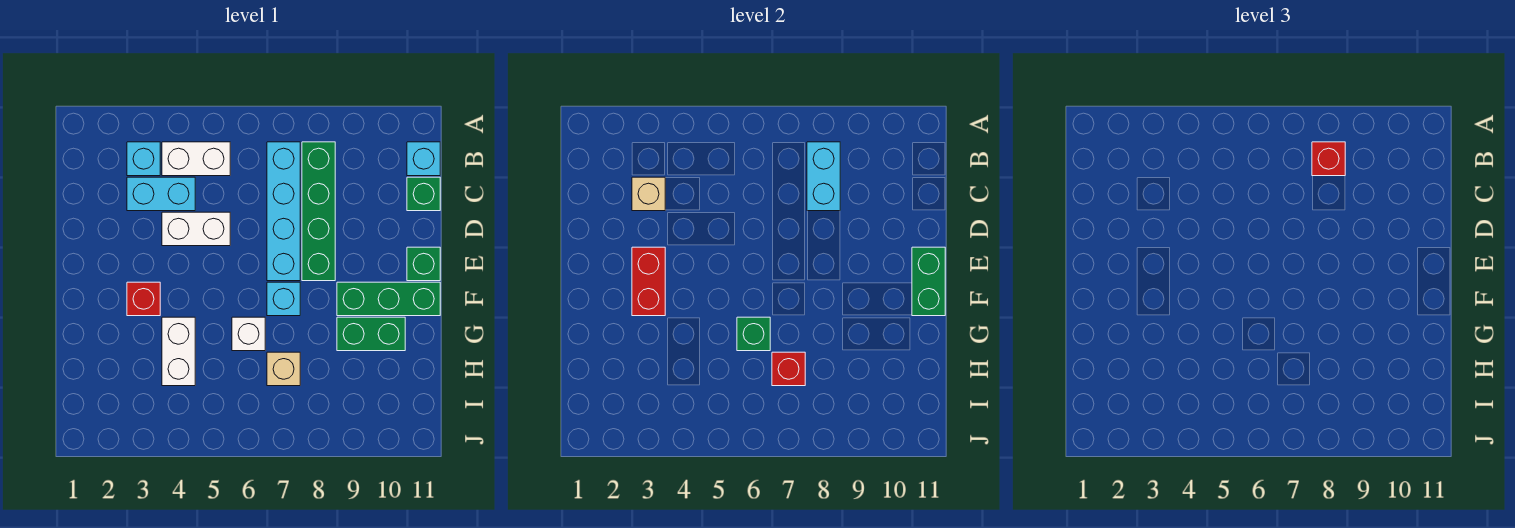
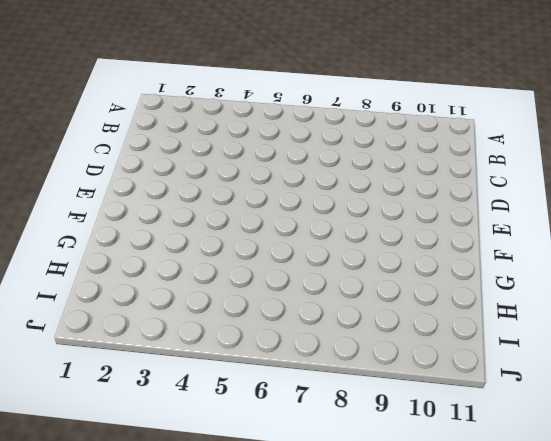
none -> cyan 1x1 brick [127,142,160,176]
none -> white 1x2 brick [162,142,230,176]
none -> cyan 1x4 brick [267,142,300,281]

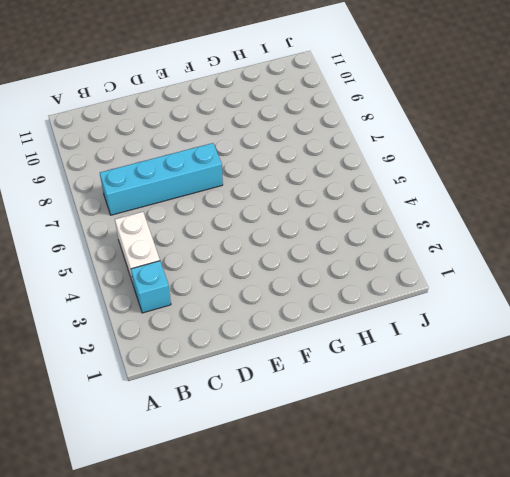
none -> green 1x4 brick [302,142,335,281]
none -> cyan 1x1 brick [407,142,440,176]
none -> cyan 1x2 brick [127,177,195,211]

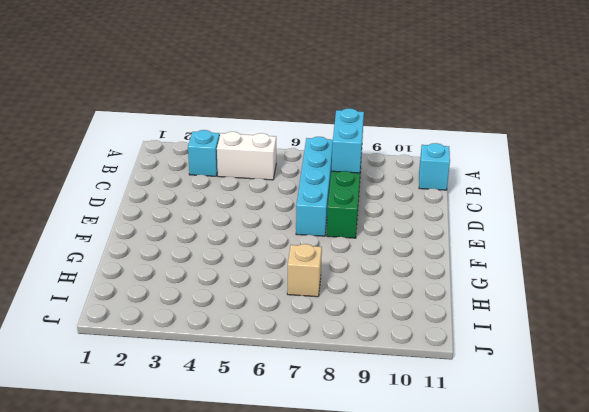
none -> cyan 1x2 brick [127,177,195,211]
none -> green 1x1 brick [407,177,440,211]
none -> white 1x2 brick [162,212,230,246]

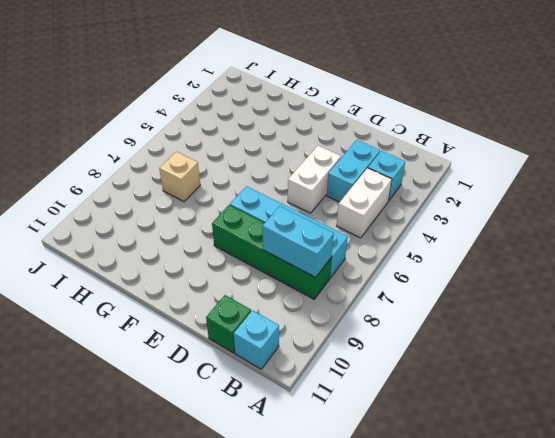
none -> green 1x1 brick [407,247,440,281]
none -> red 1x1 brick [127,282,160,316]
none -> cyan 1x1 brick [267,282,300,316]

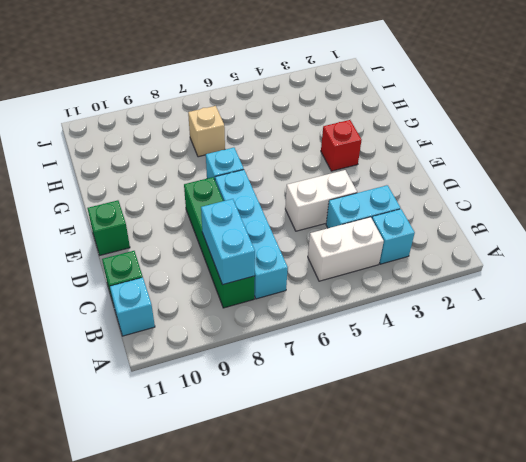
none -> green 1x3 brick [337,282,440,316]
none -> white 1x2 brick [162,317,195,386]
none -> white 1x1 brick [232,317,265,351]

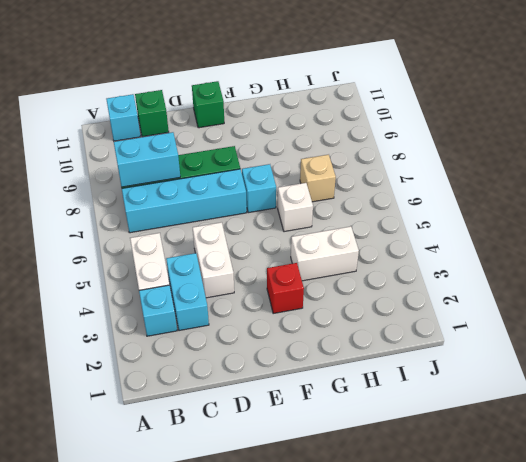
none -> green 1x3 brick [337,282,440,316]
none -> green 1x2 brick [337,317,405,351]
none -> tan 1x1 brick [632,177,665,211]

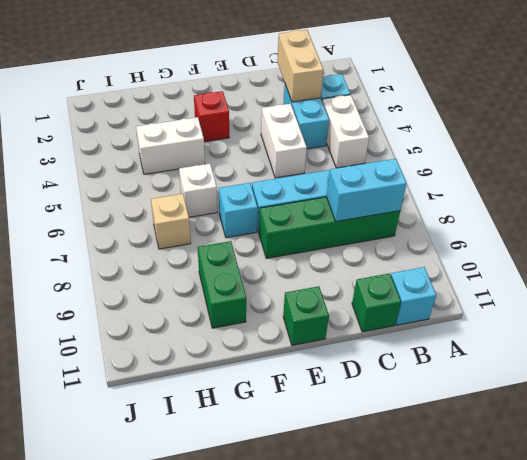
tan 1x2 brick [277,30,323,102] -> tan 1x1 brick [632,177,665,211]
none -> green 1x3 brick [337,282,440,316]
none -> red 1x2 brick [632,247,665,316]
none -> green 1x2 brick [912,247,945,316]

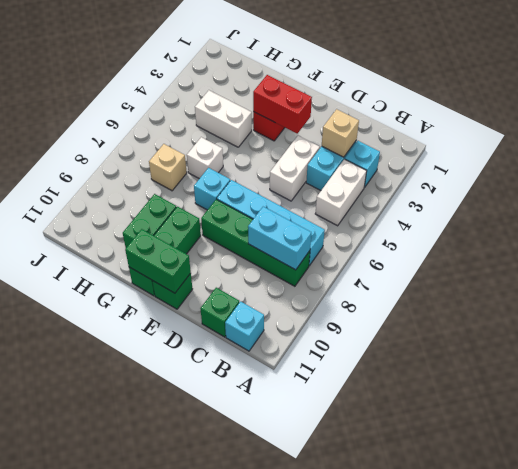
none -> green 1x1 brick [737,317,770,351]
none -> red 1x1 brick [772,352,805,386]
none -> red 1x1 brick [1312,142,1345,176]

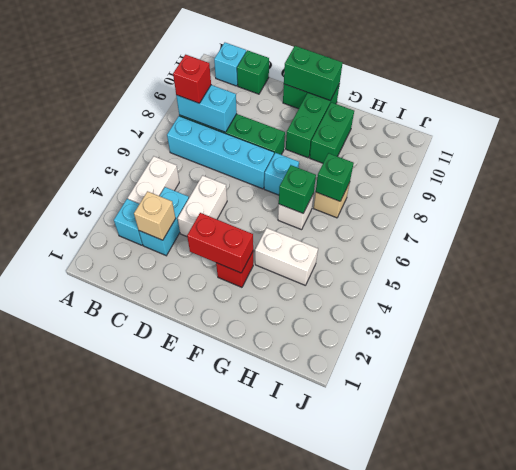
green 1x1 brick [316,153,354,201] -> red 1x1 brick [772,352,805,386]

